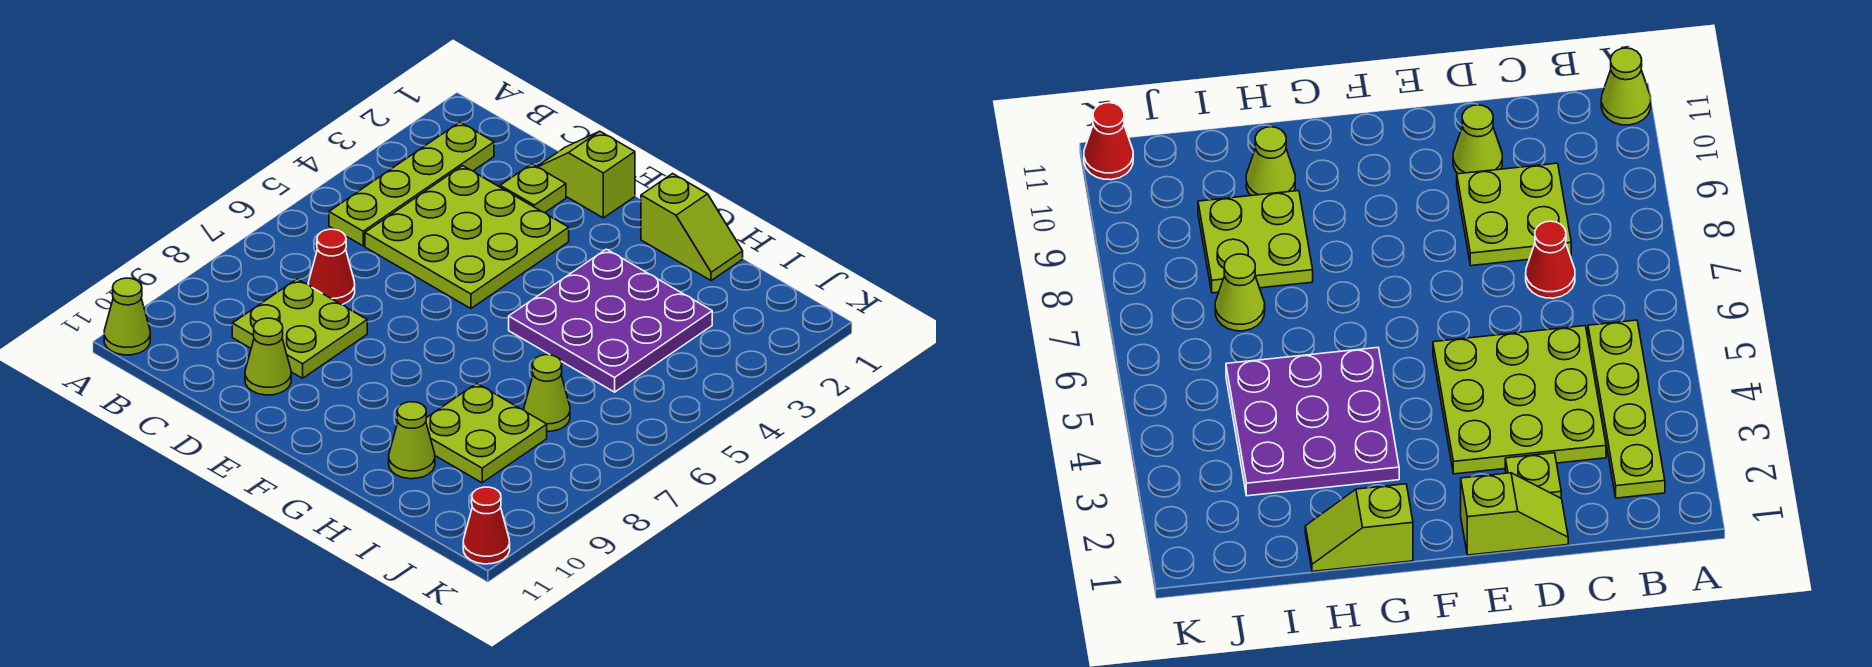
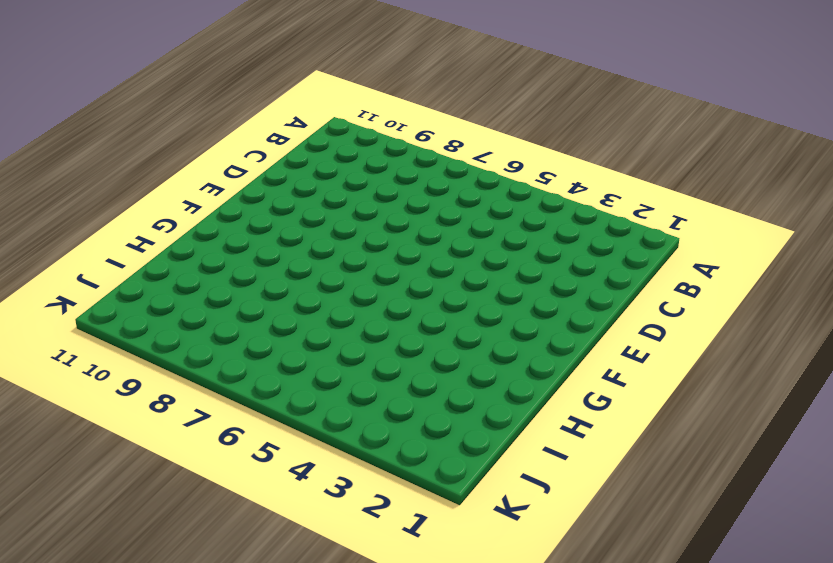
none -> lime 1x1 cone [104,278,150,355]
none -> lime 1x4 plate [329,122,494,246]
none -> lime 3x3 plate [365,166,569,309]

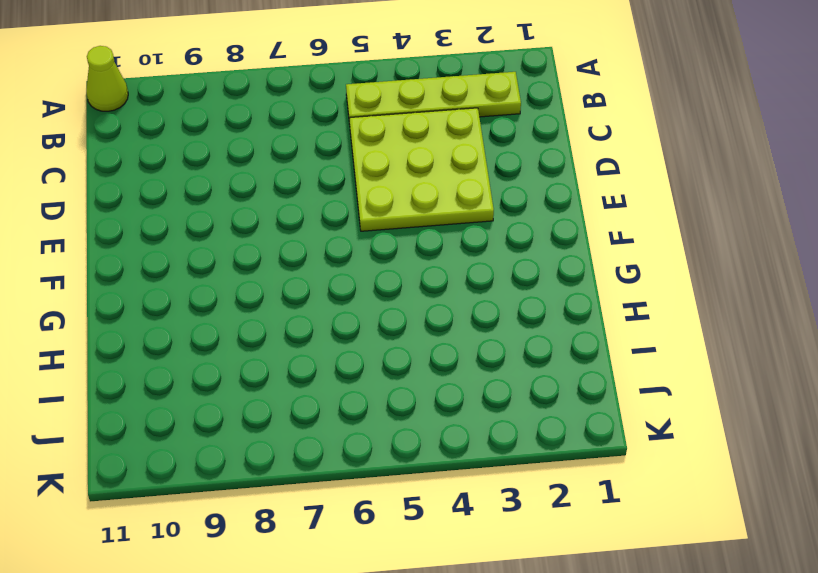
none -> red 1x1 cone [308,229,355,305]
none -> lime 2x2 plate [232,279,367,378]
none -> lime 1x2 slope [537,131,635,218]

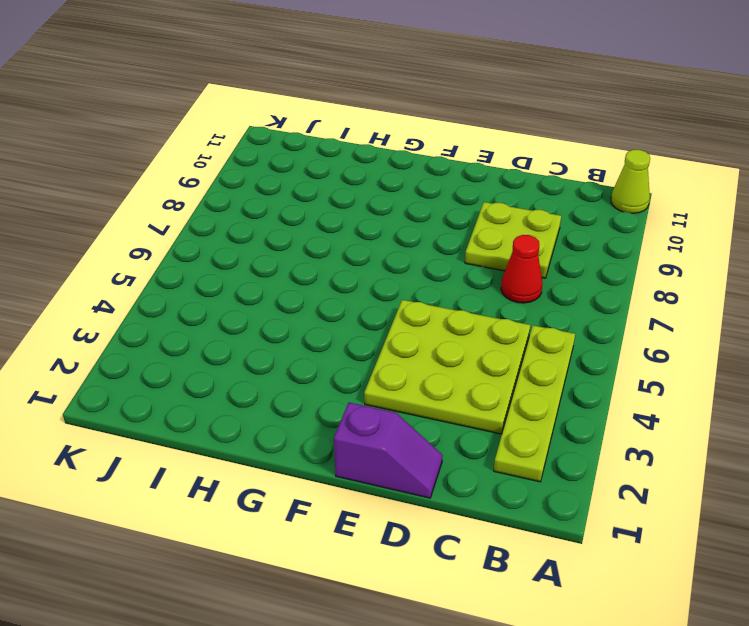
purple 1x2 slope [334,402,443,498] -> lime 1x2 slope [537,131,635,218]
none -> lime 1x1 plate [500,164,566,213]
none -> lime 1x1 cone [245,318,291,395]
none -> lime 1x2 slope [641,174,743,281]

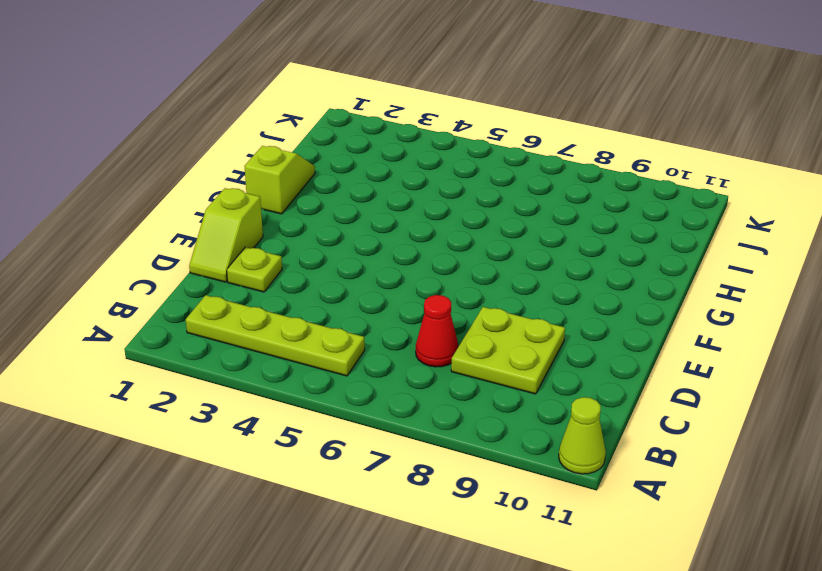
none -> lime 3x3 plate [365,166,569,309]
none -> lime 1x1 cone [245,318,291,395]
none -> purple 3x3 plate [509,249,712,392]

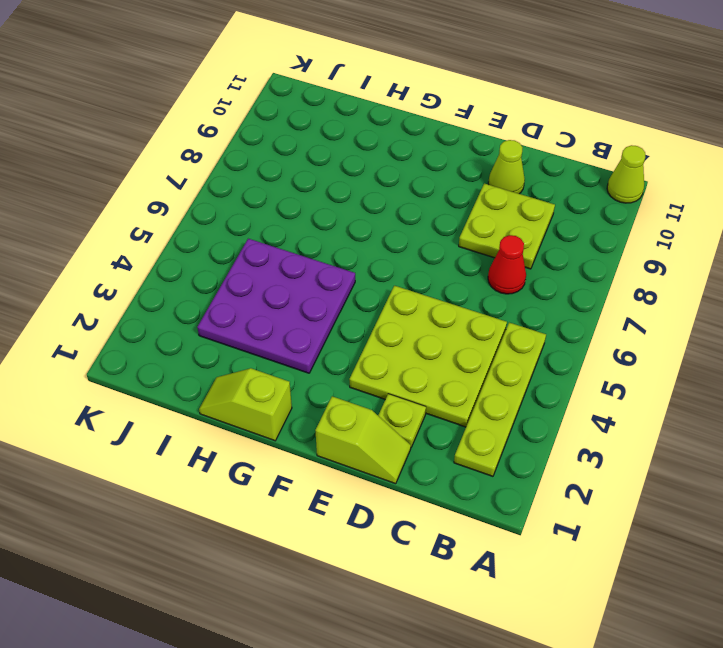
none -> lime 2x2 plate [426,383,547,483]
none -> lime 1x1 cone [389,402,435,479]
none -> lime 1x1 cone [524,355,570,431]

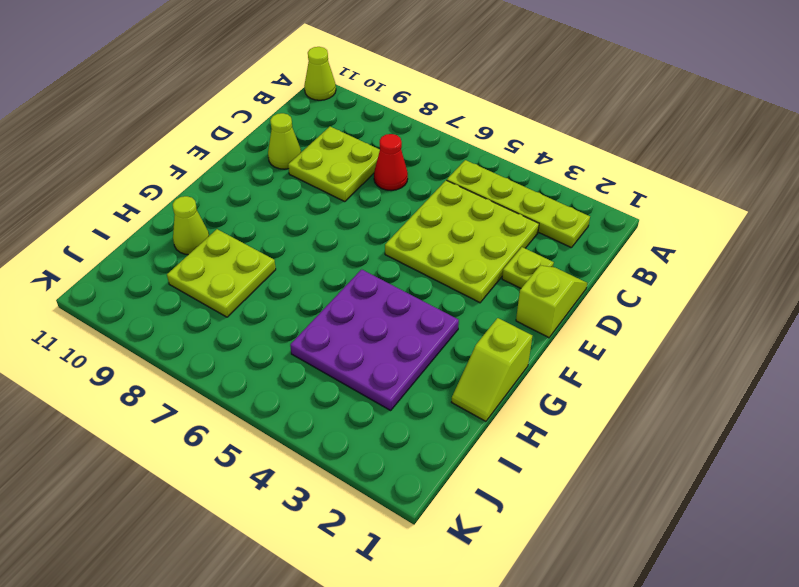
none -> lime 1x1 cone [524,355,570,431]
none -> red 1x1 cone [463,487,510,564]

